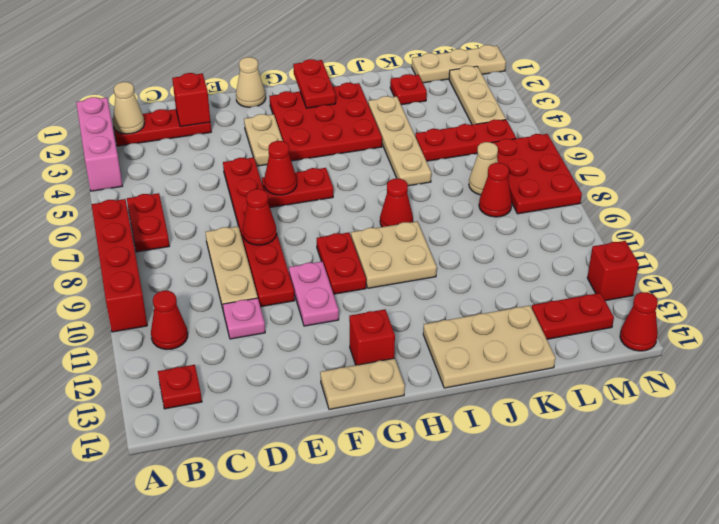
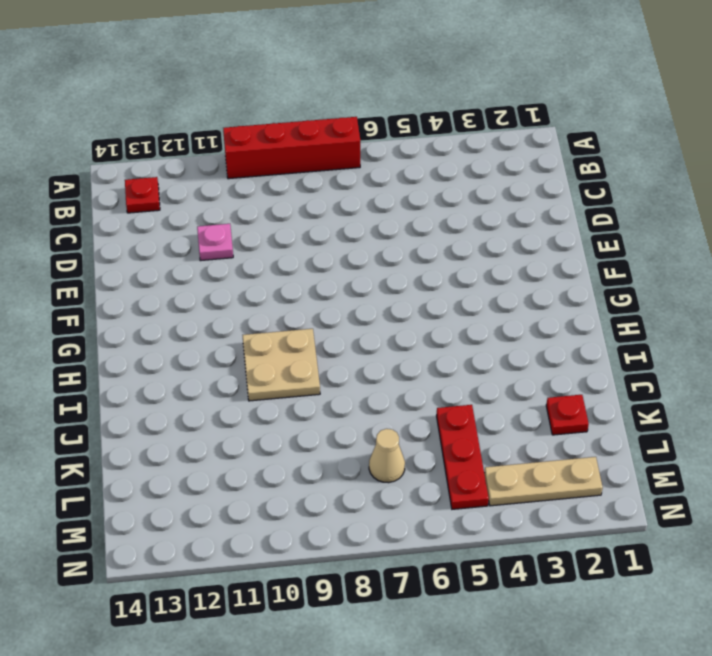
none -> pink 1x3 brick [76,97,122,191]
none -> red 1x3 plate [112,109,211,146]
none -> red 1x2 plate [127,193,169,252]
none -> red 1x1 cone [151,291,188,350]

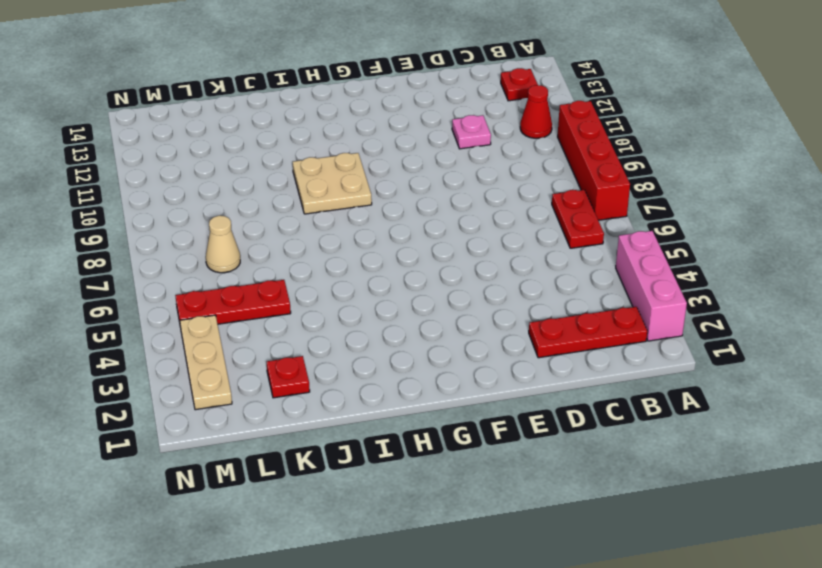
none -> tan 1x3 plate [206,226,258,312]
none -> red 1x6 plate [223,157,295,307]
none -> tan 1x1 cone [236,57,266,107]
none -> tan 1x2 plate [244,114,283,166]

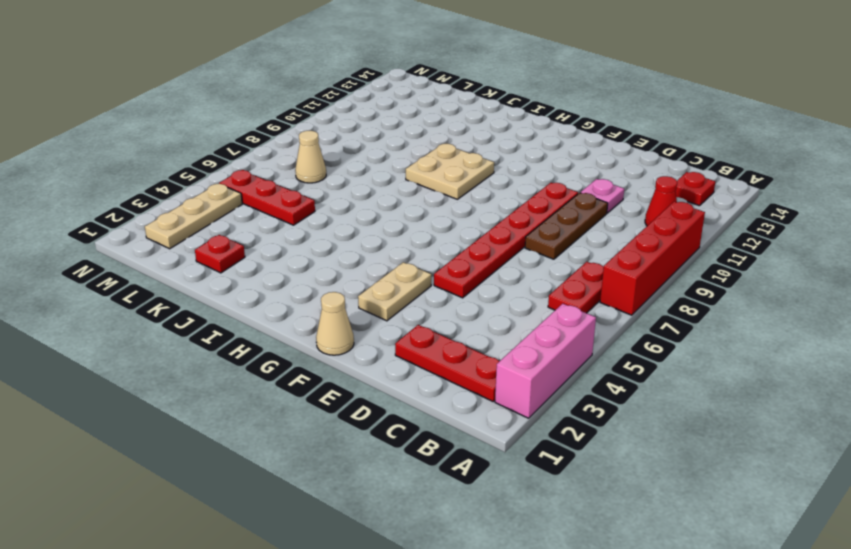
brown 1x3 plate [525,193,608,259] -> tan 1x3 plate [206,226,258,312]
none -> red 1x2 plate [262,168,333,207]
none -> pink 1x2 plate [289,262,339,326]
none -> tan 1x2 plate [320,358,405,409]
none -> red 3x3 plate [269,83,382,161]

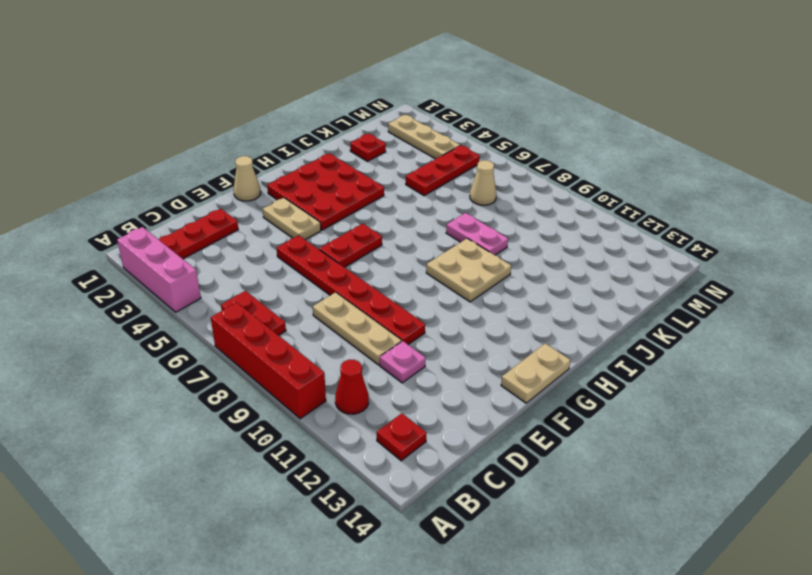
pink 1x2 plate [446,213,508,255] -> pink 1x2 plate moved to [289,262,339,326]
none -> red 1x2 plate [317,232,366,294]
none -> red 1x1 brick [349,309,395,365]
none -> red 1x1 cone [380,179,413,227]
none -> tan 2x3 plate [423,305,555,388]

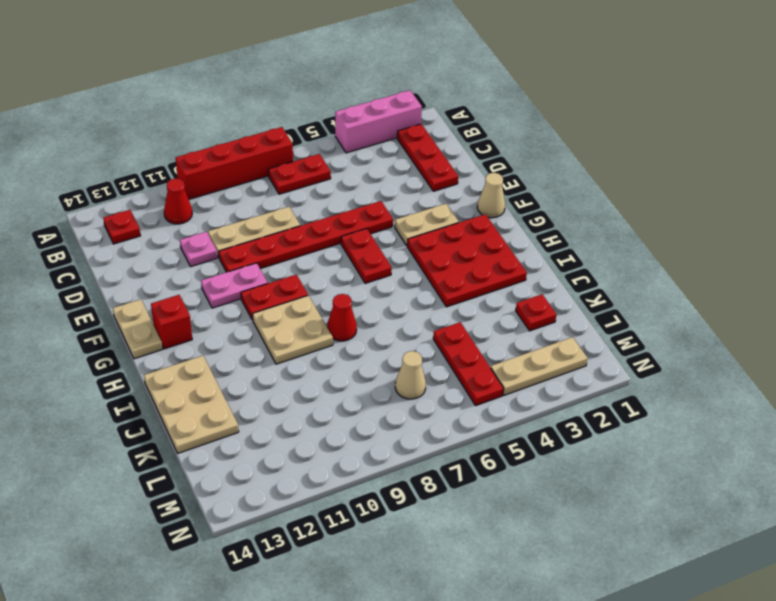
none -> tan 1x4 plate [368,96,431,186]
none -> tan 1x3 plate [412,45,506,83]
none -> red 1x1 cone [479,163,512,217]
none -> red 1x2 plate [532,293,614,339]

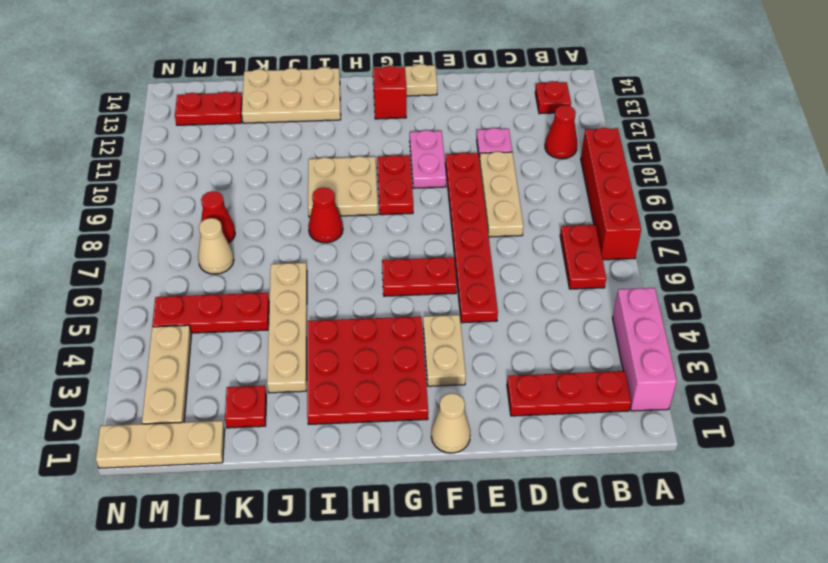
none -> red 2x3 plate [491,134,582,214]
none -> red 1x1 brick [587,241,639,301]
none -> red 1x1 cone [620,292,658,351]
none -> tan 1x1 cone [113,82,144,134]

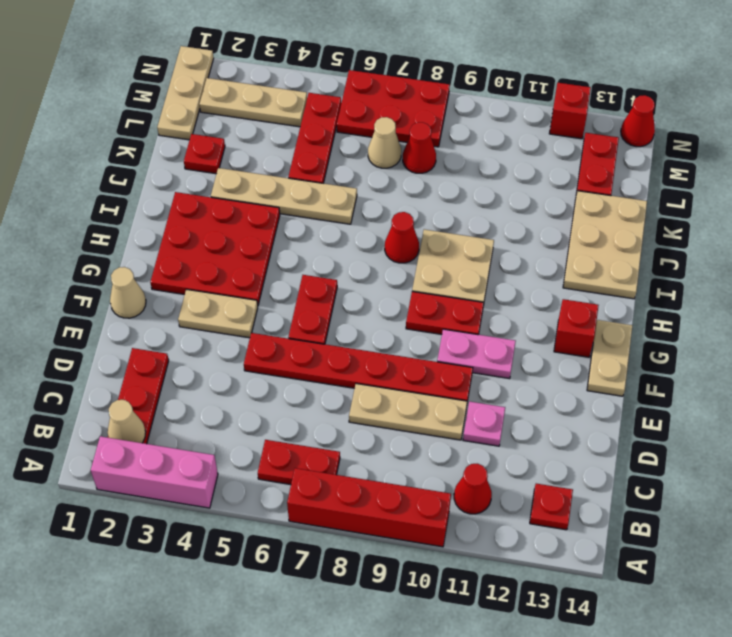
none -> red 1x1 brick [172,73,210,127]
none -> red 1x1 cone [243,189,277,245]
none -> red 1x1 cone [264,141,297,195]
none -> red 1x2 plate [293,59,336,108]

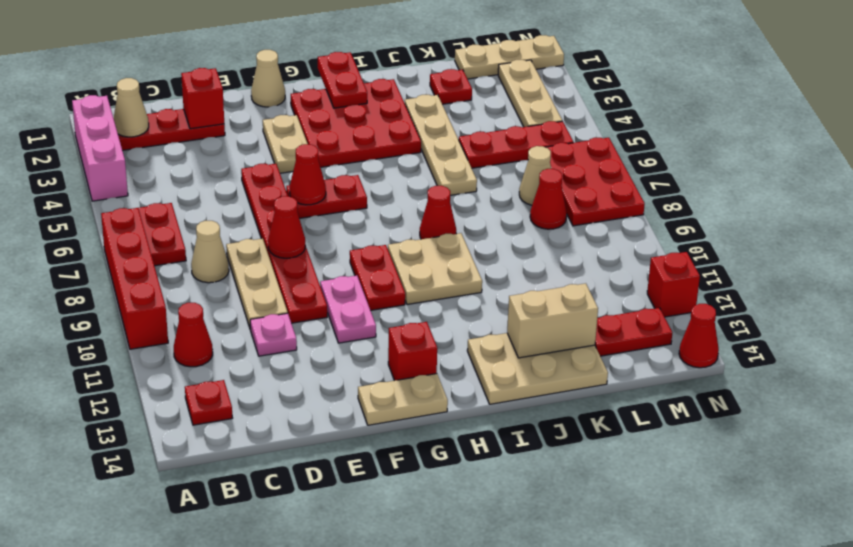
tan 1x1 cone [191,221,229,283] -> none
tan 1x2 brick [507,283,598,358] -> none

